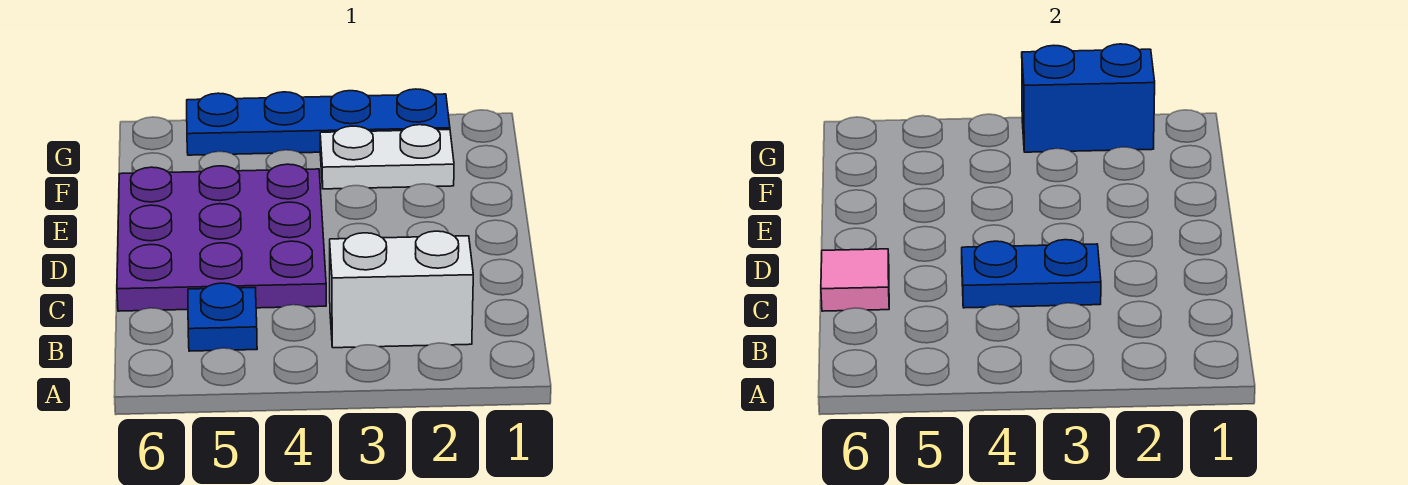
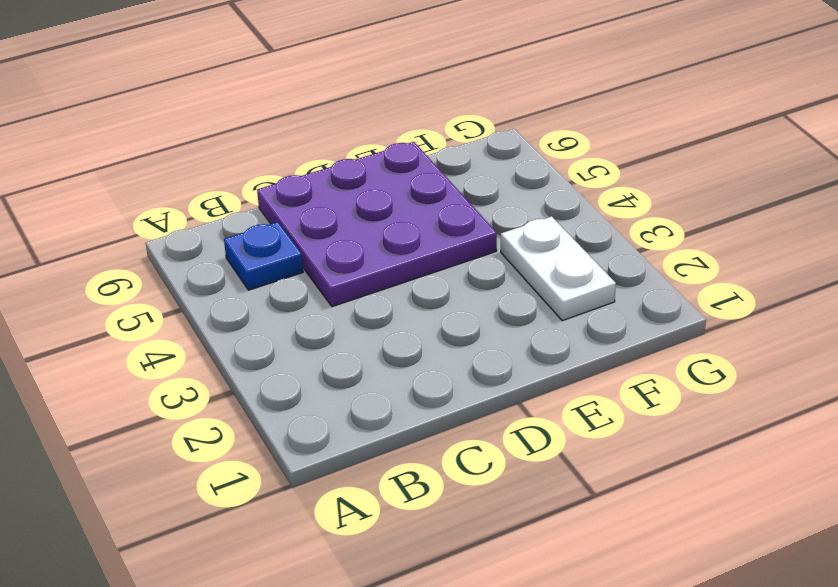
none -> white 1x2 brick [330,231,473,348]
none -> blue 1x4 plate [187,89,450,155]

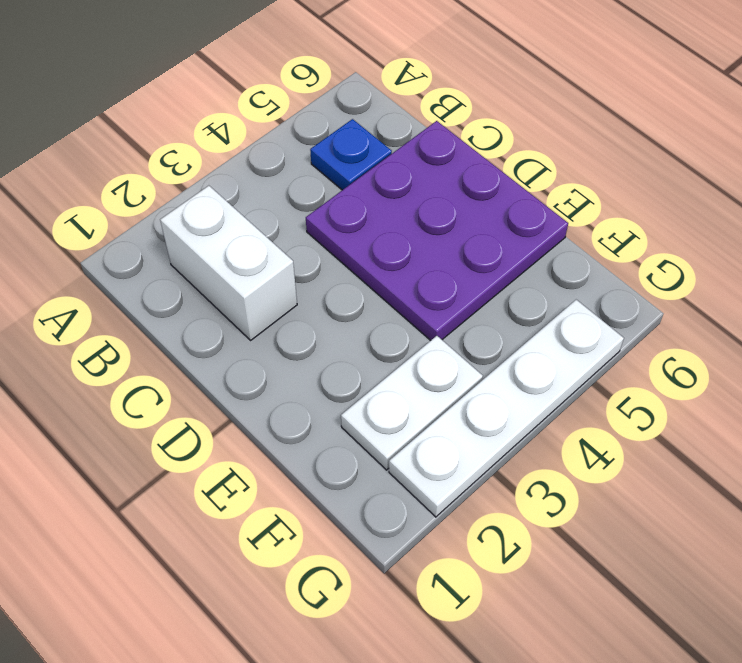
white 1x2 brick [160,186,297,340] -> white 1x2 brick turned to [330,231,473,348]
white 1x4 plate [389,300,624,517] -> blue 1x4 plate [187,89,450,155]
none -> blue 1x2 plate [962,240,1101,308]
none -> pink 1x1 tile [821,249,889,311]

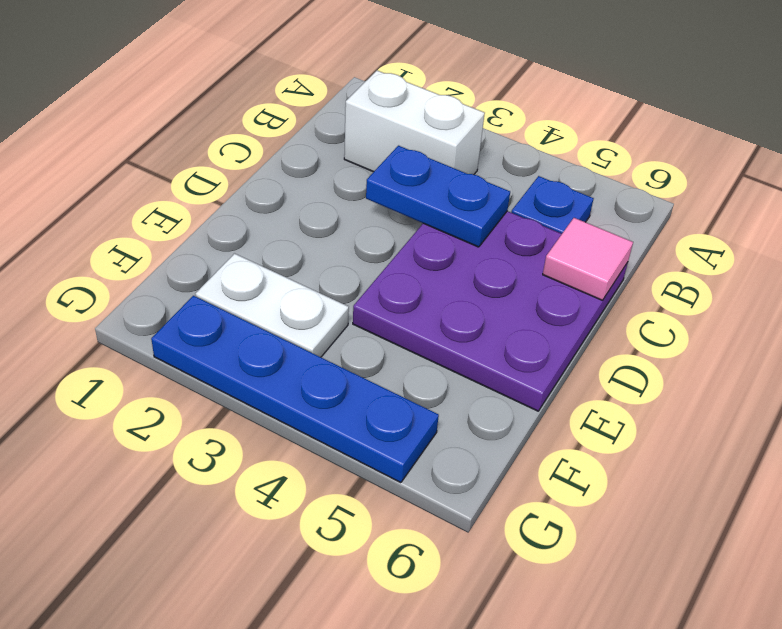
none -> blue 1x2 brick [1022,44,1155,152]

